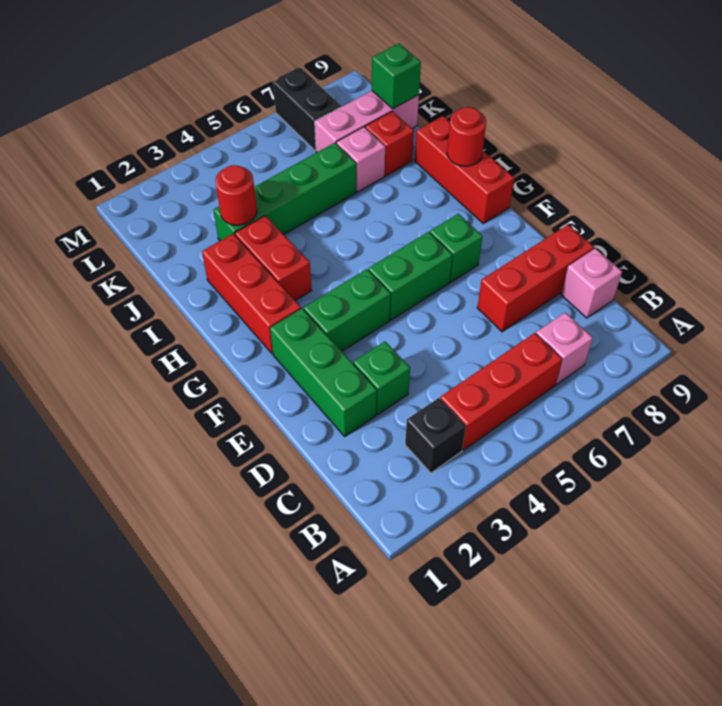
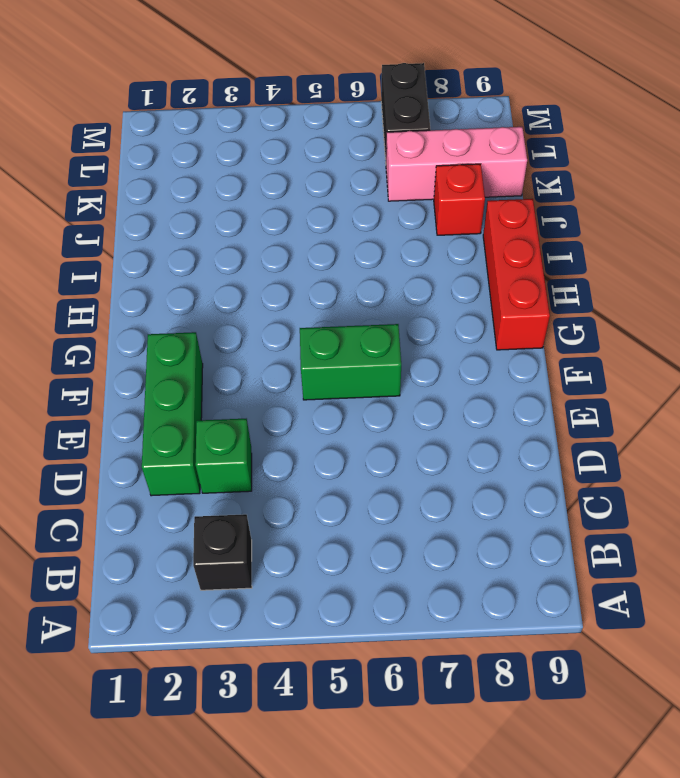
none -> red 1x3 brick [440,333,562,450]
none -> pink 1x1 brick [536,312,593,384]
none -> pink 1x1 brick [561,248,622,318]

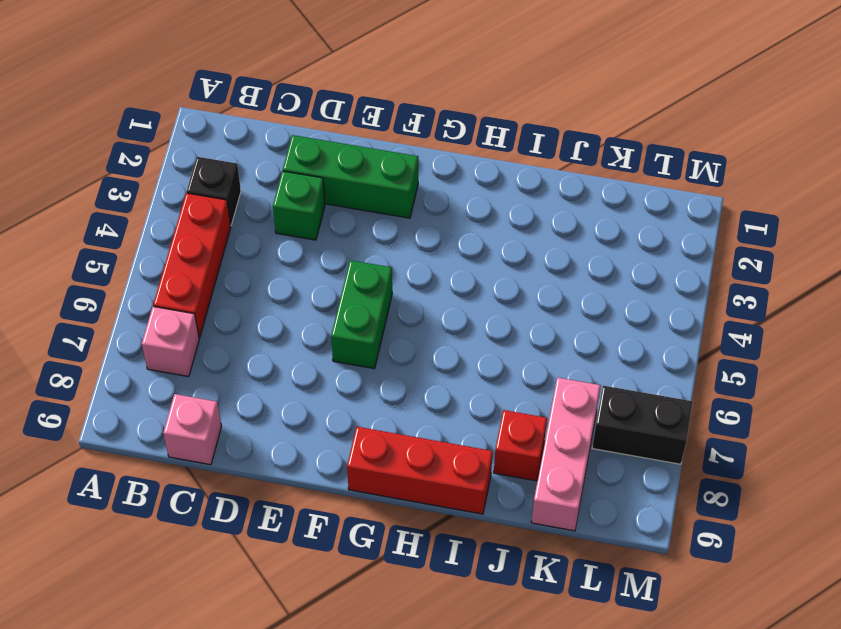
none -> red 1x3 brick [477,225,594,332]
none -> green 1x2 brick [304,269,391,351]
none -> green 1x1 brick [430,214,482,282]

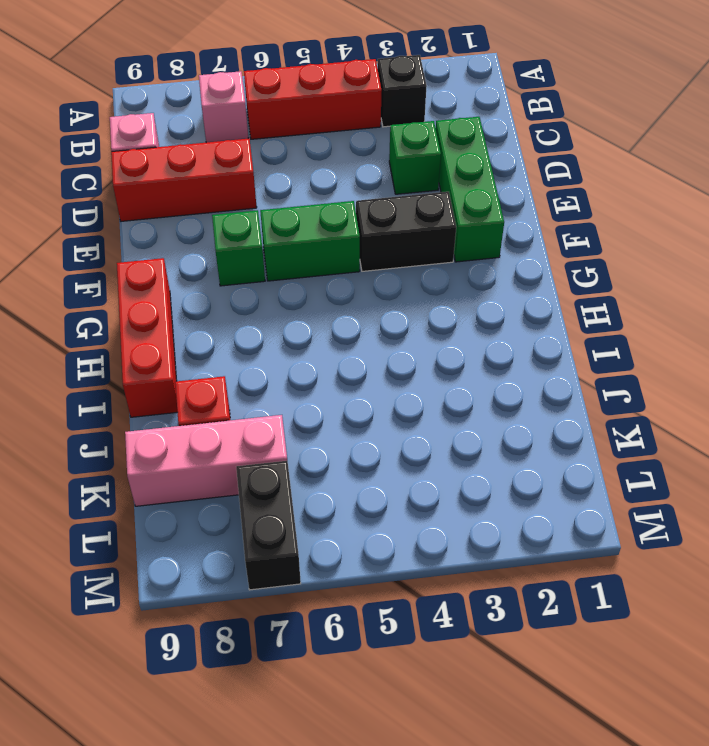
black 1x2 brick [356,192,456,271] -> green 1x2 brick [304,269,391,351]
none -> red 1x3 brick [202,234,301,354]
none -> red 1x2 brick [235,216,312,301]
none -> green 1x4 brick [213,143,356,241]

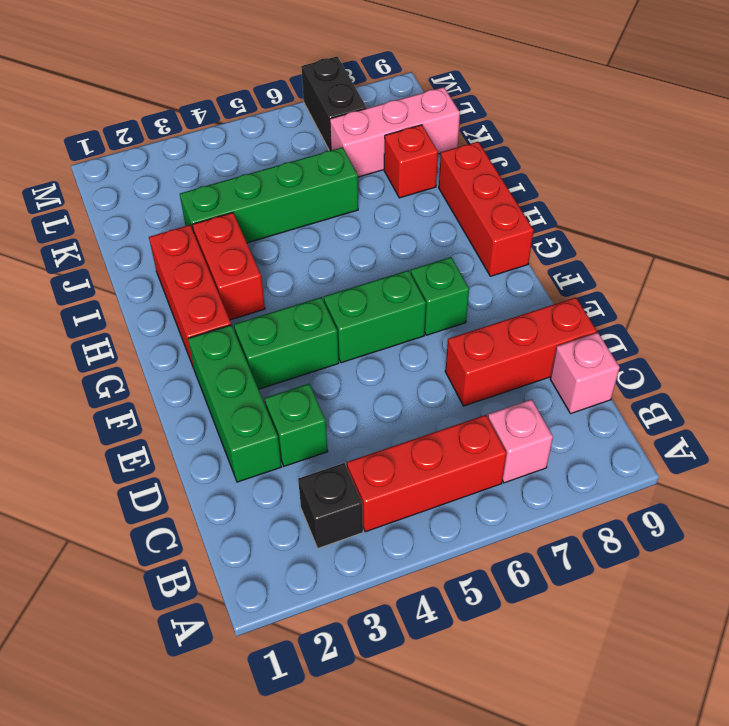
none -> pink 1x1 brick [336,127,385,192]
none -> red 1x1 round brick [447,107,486,166]
none -> red 1x1 round brick [215,165,257,225]

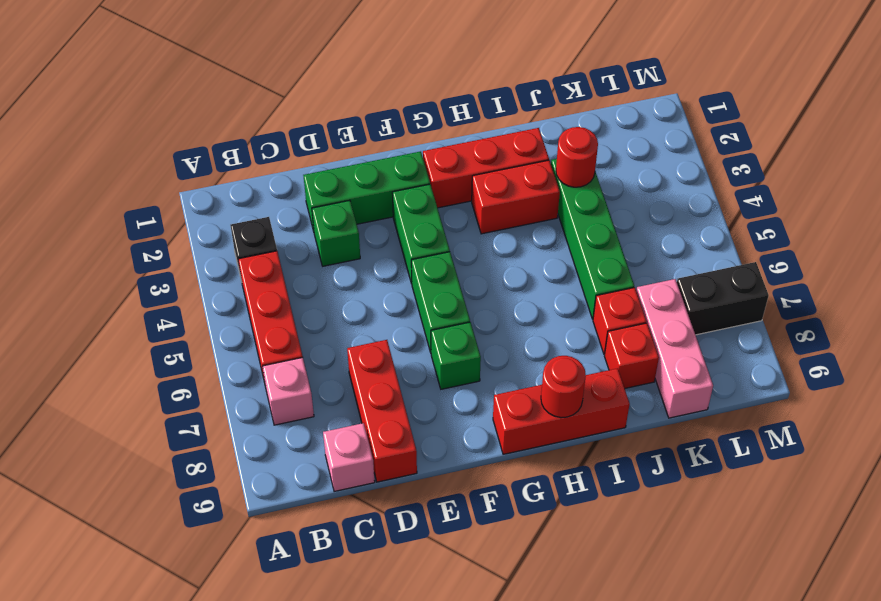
red 1x1 brick [593,287,646,354] -> pink 1x1 brick [336,127,385,192]
none -> green 1x1 brick [372,43,421,109]

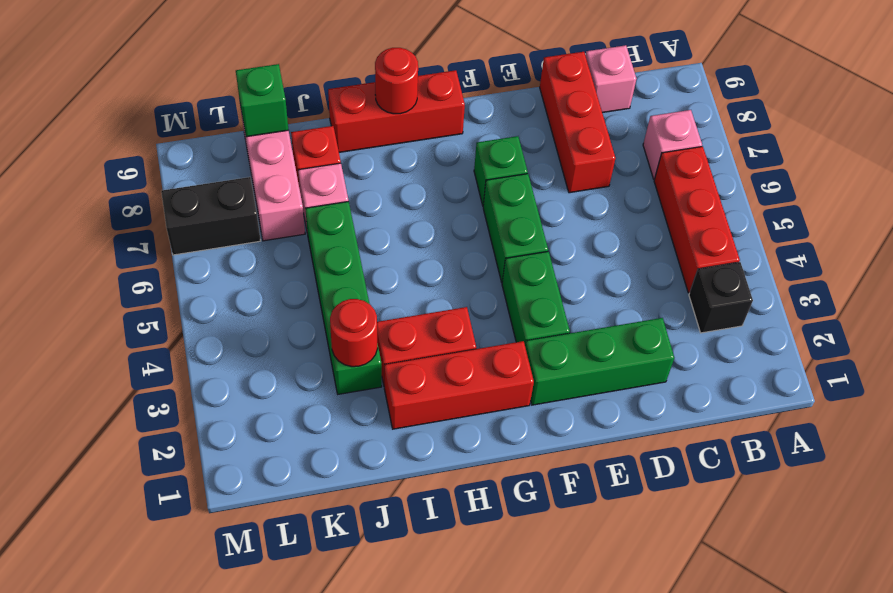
none -> green 1x1 brick [353,342,410,414]

